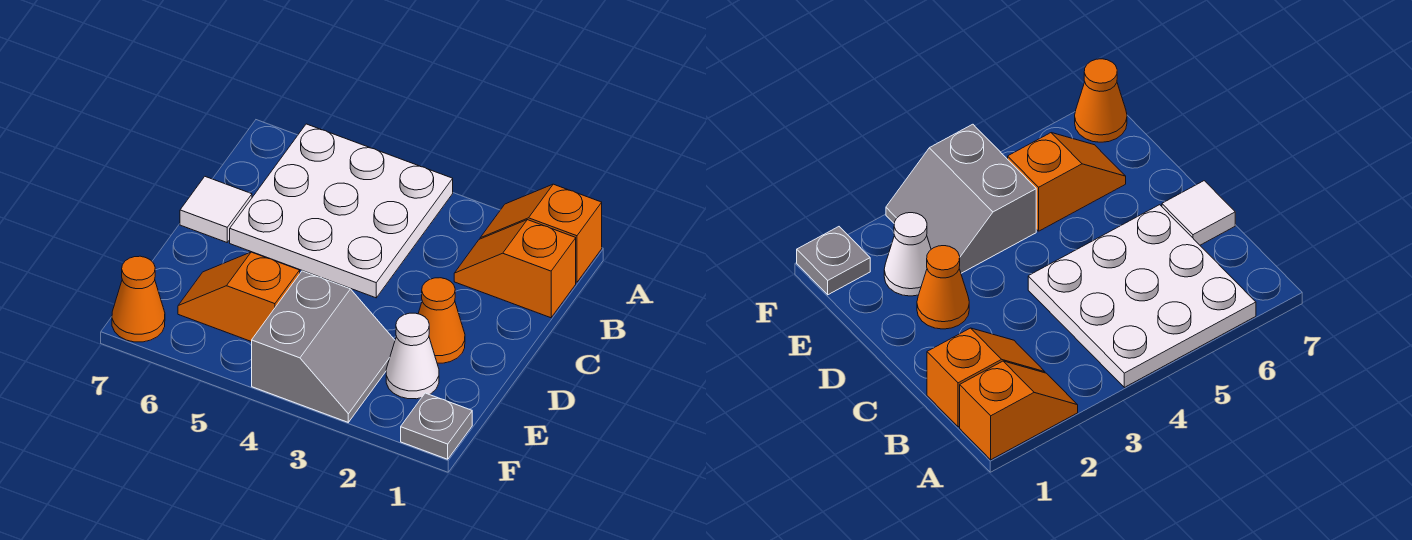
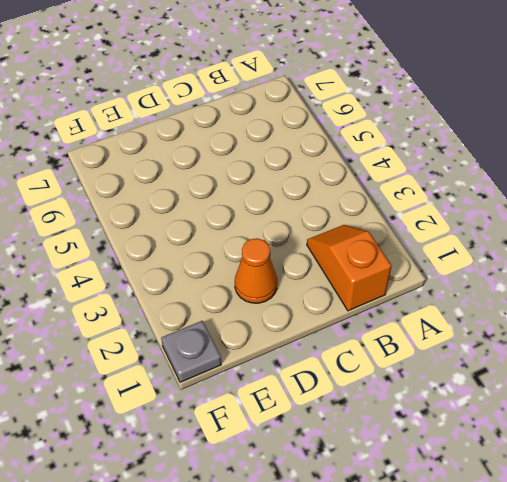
none -> orange 1x2 slope [480,184,602,282]
none -> white 3x3 plate [230,124,453,298]

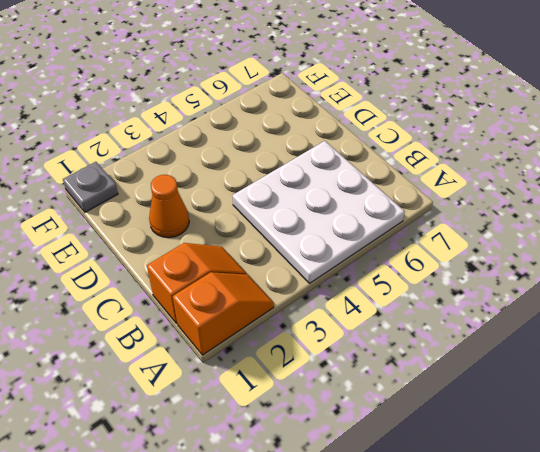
none -> white 1x1 tile [180,177,252,242]
none -> white 1x1 cone [386,313,439,399]

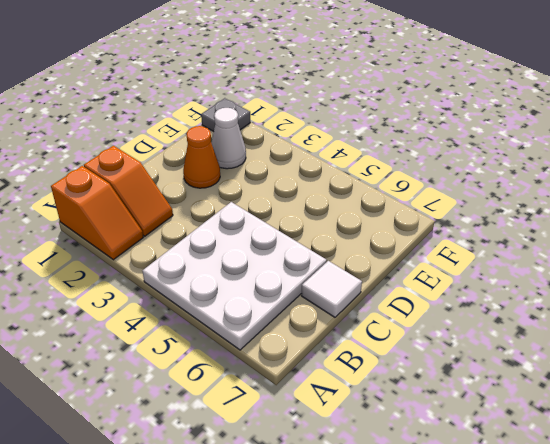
none -> grey 2x2 slope [252,271,395,422]
none -> orange 1x2 slope [178,252,300,342]

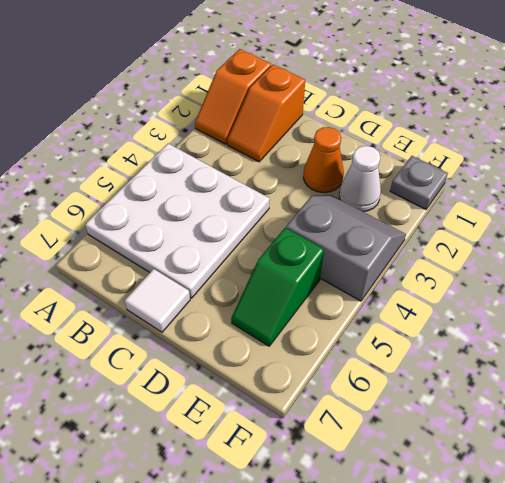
green 1x2 slope [231,228,324,346] -> orange 1x2 slope [178,252,300,342]
none -> orange 1x1 cone [112,256,165,342]

